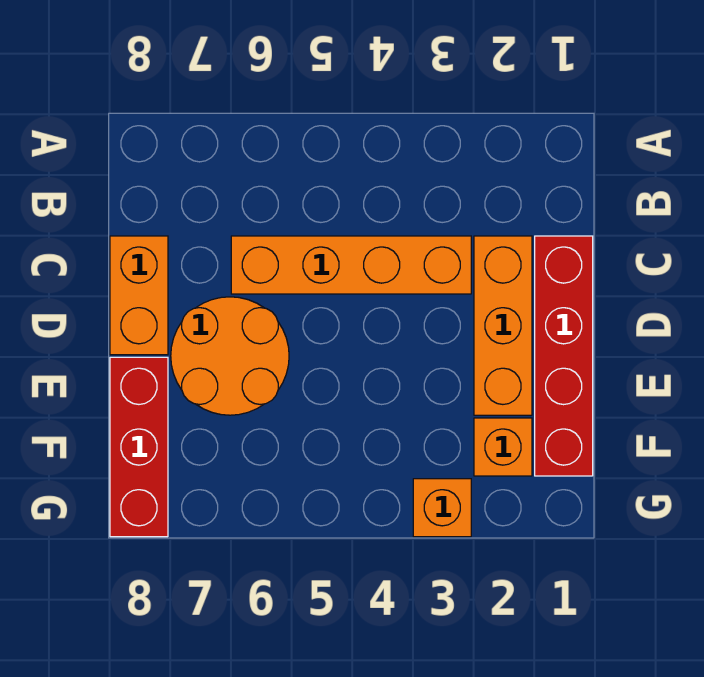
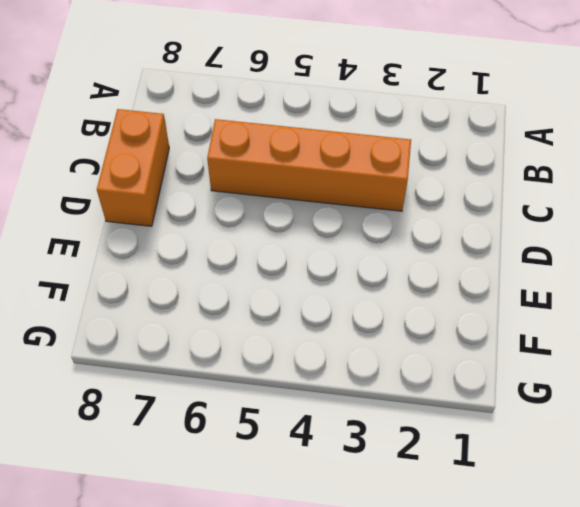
none -> red 1x4 brick [535,236,593,476]
none -> orange 1x3 brick [474,236,532,415]

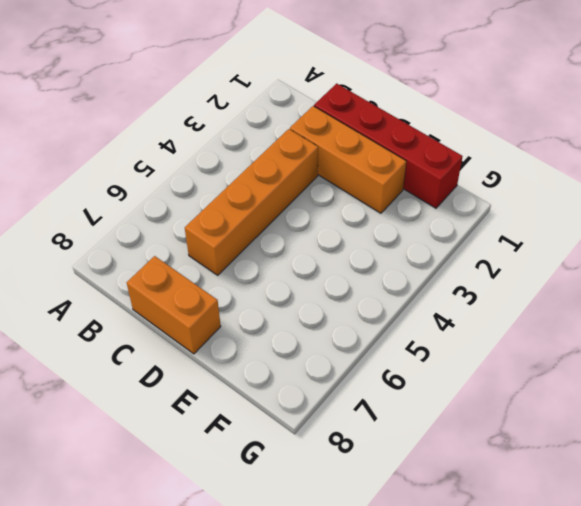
none -> orange 2x2 round brick [171,297,289,415]
none -> red 1x3 brick [110,357,168,537]

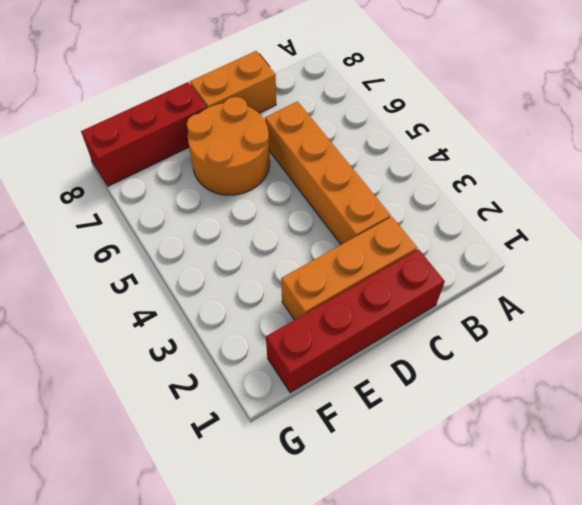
none -> orange 1x1 brick [474,418,532,476]
none -> orange 1x1 brick [413,479,471,537]

